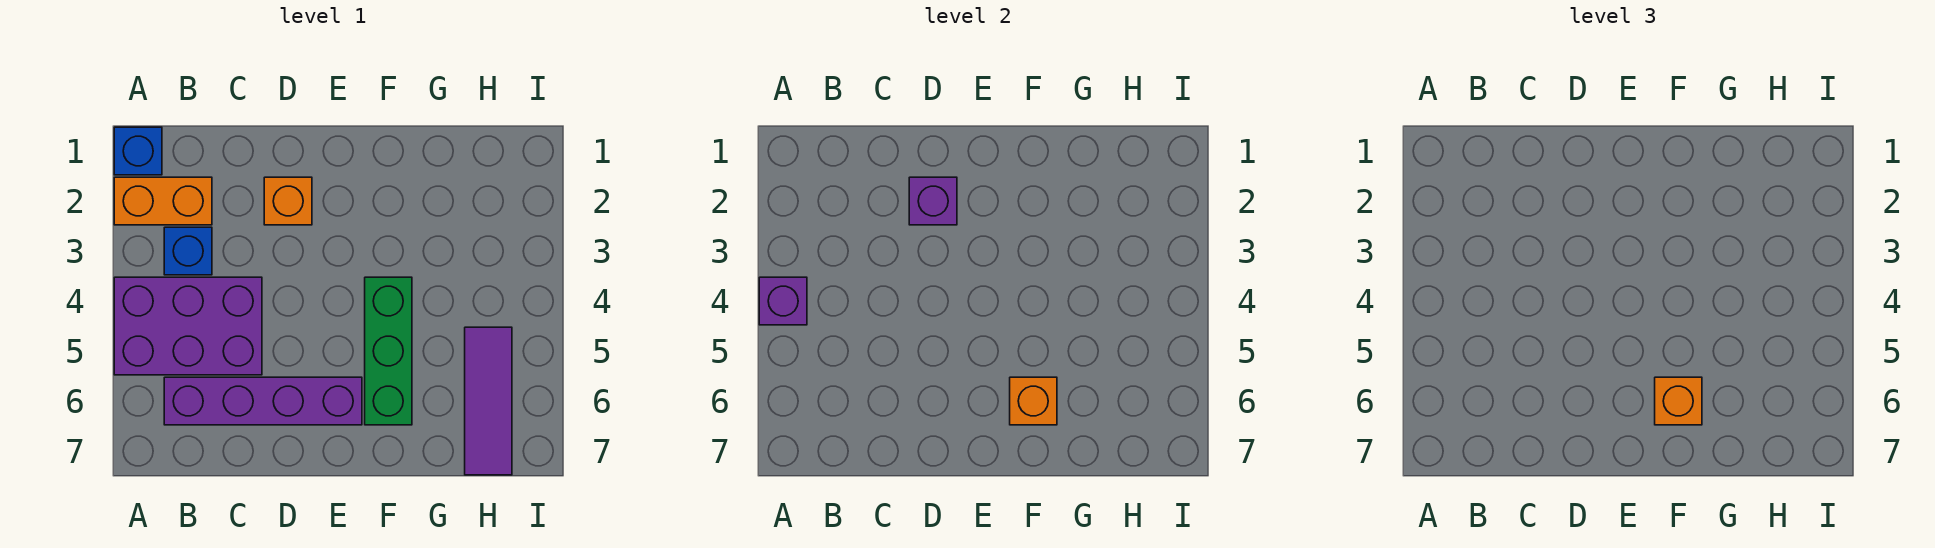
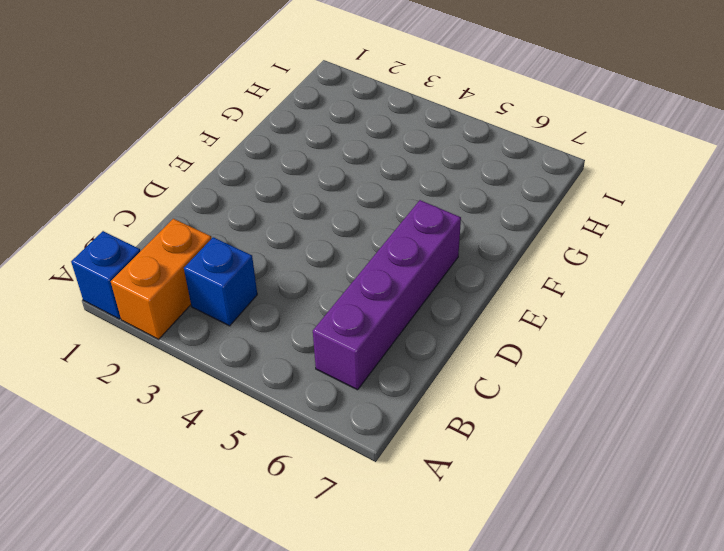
none -> purple 2x3 brick [114,277,262,375]
none -> orange 1x1 brick [264,177,312,225]
none -> green 1x3 brick [365,277,412,425]

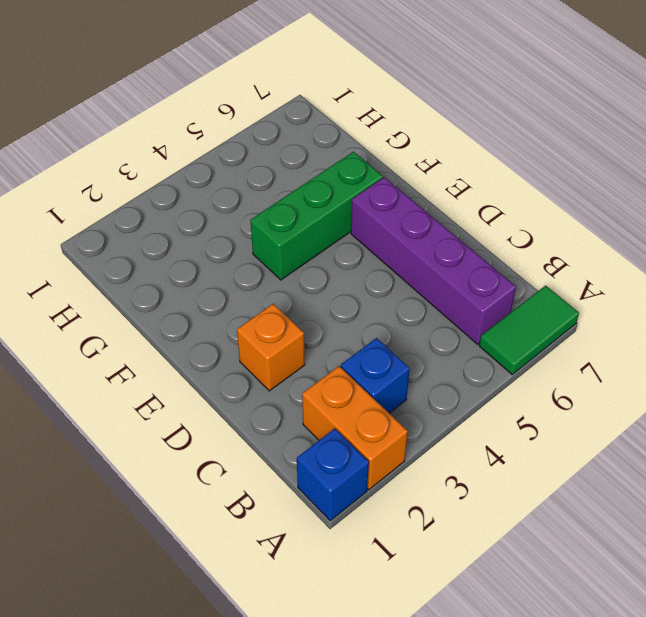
green 1x2 tile [479,286,579,375] -> none
none -> purple 2x3 brick [114,277,262,375]
none -> purple 1x3 tile [465,327,512,475]
none -> purple 1x1 brick [759,277,807,325]

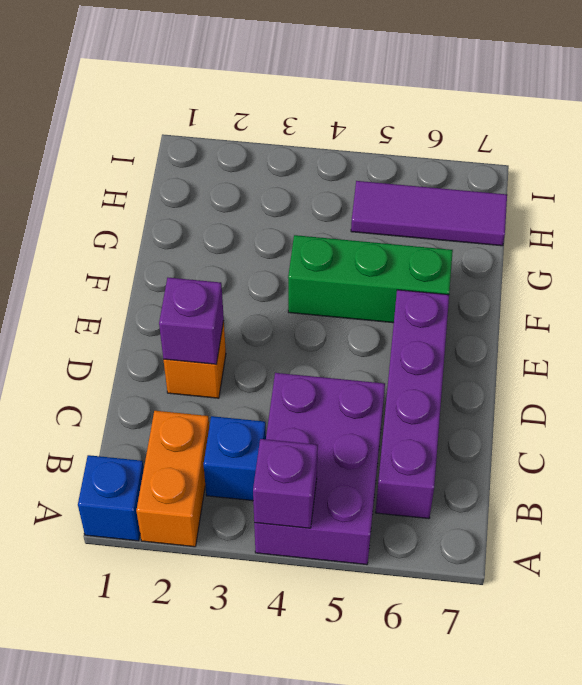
none -> orange 1x1 brick [1010,377,1057,425]
none -> orange 1x1 brick [1655,377,1702,425]

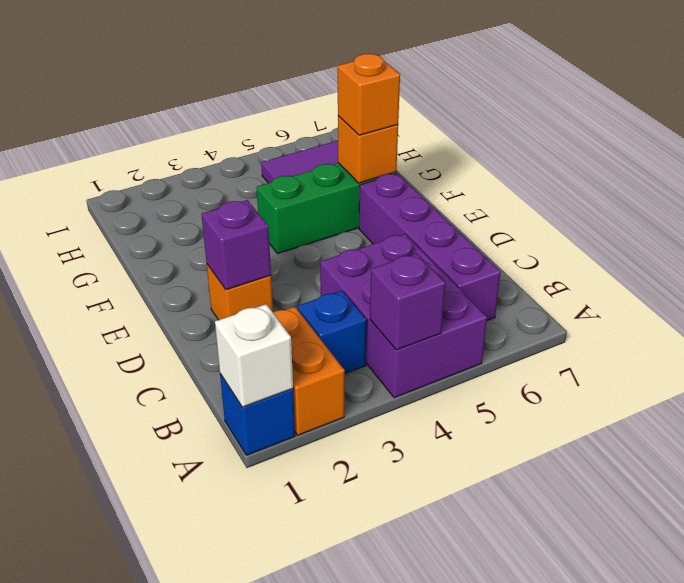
white 1x1 brick [215,304,293,407] -> none

